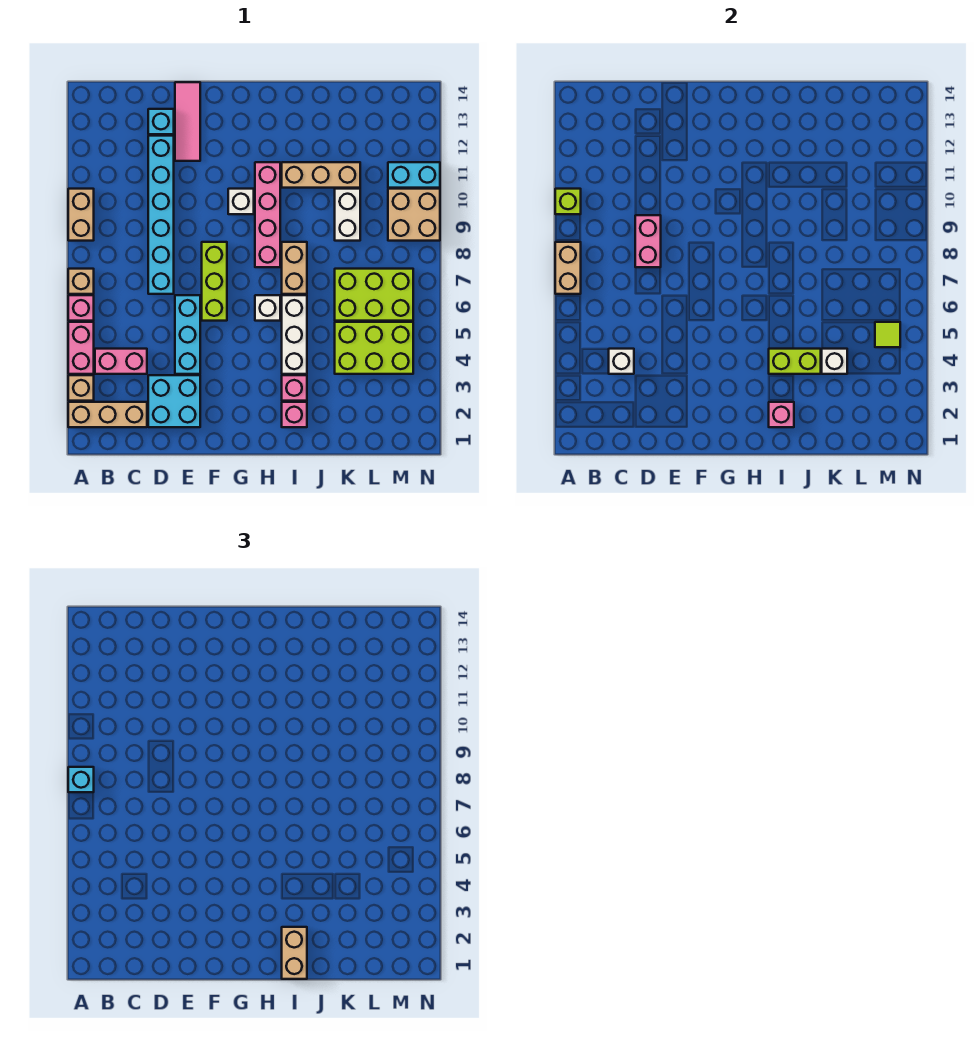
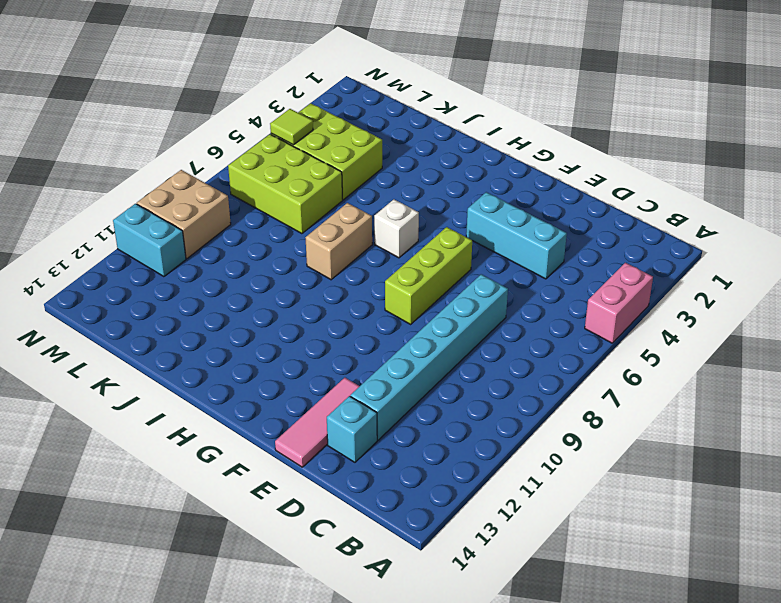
cyan 1x3 brick [466,192,567,279] -> cyan 1x3 brick turned to [175,295,200,374]
none -> tan 1x3 brick [68,402,147,427]
none -> tan 1x1 brick [68,375,94,401]
none -> pink 1x1 brick [68,295,94,321]
none -> tan 1x1 brick [68,269,94,294]

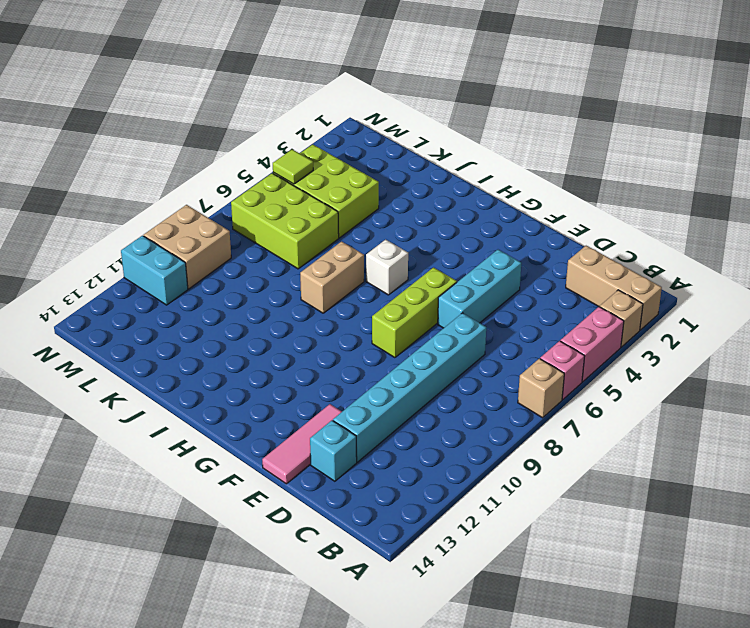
none -> tan 1x2 brick [68,189,94,241]
none -> pink 1x2 brick [95,349,147,374]
none -> cyan 2x2 brick [148,375,200,427]
none -> white 1x1 brick [228,189,254,214]

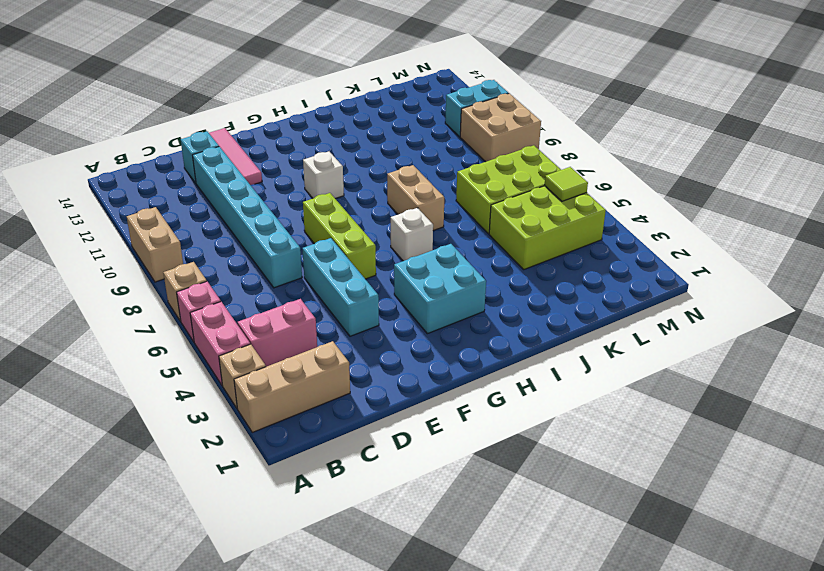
cyan 2x2 brick [394,244,486,334] -> cyan 2x2 brick moved to [148,375,200,427]
none -> pink 1x4 brick [255,162,280,267]
none -> pink 1x1 brick [282,402,307,427]
none -> pink 1x1 brick [282,375,307,401]
none -> white 1x3 brick [282,295,307,374]

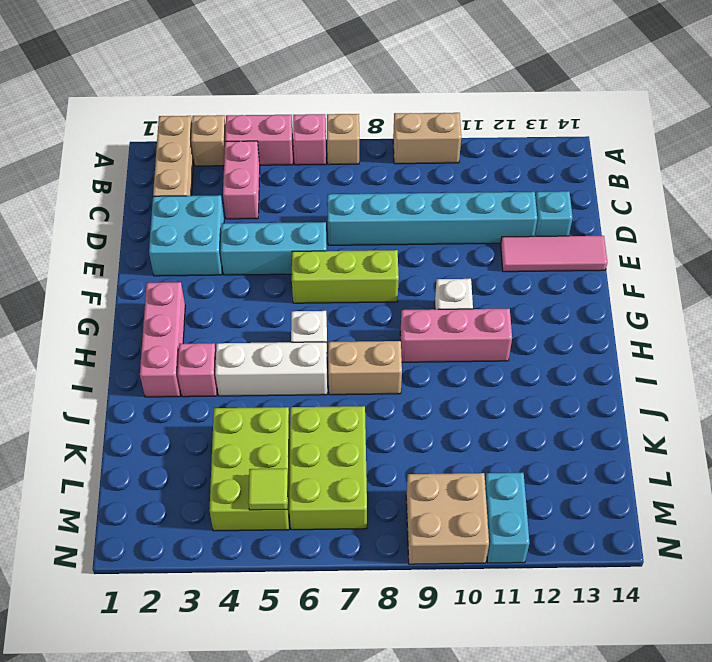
pink 1x3 brick [140,282,185,397] -> pink 1x1 brick [282,402,307,427]
pink 1x3 brick [400,309,512,362] -> pink 1x4 brick [255,162,280,267]
none -> tan 1x3 brick [282,162,360,188]
none -> white 1x2 brick [335,189,360,241]
none -> tan 1x2 brick [555,242,581,294]
none -> lime 1x1 brick [555,189,581,214]

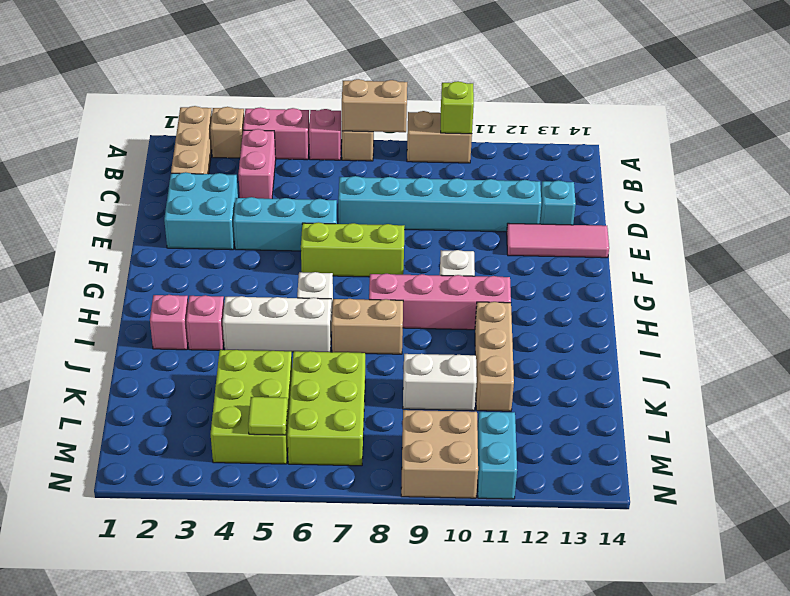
none -> white 1x1 brick [609,349,634,374]
none -> pink 1x2 brick [635,215,661,267]
none -> pink 1x1 brick [769,402,794,427]
none -> lime 1x2 brick [769,349,821,374]

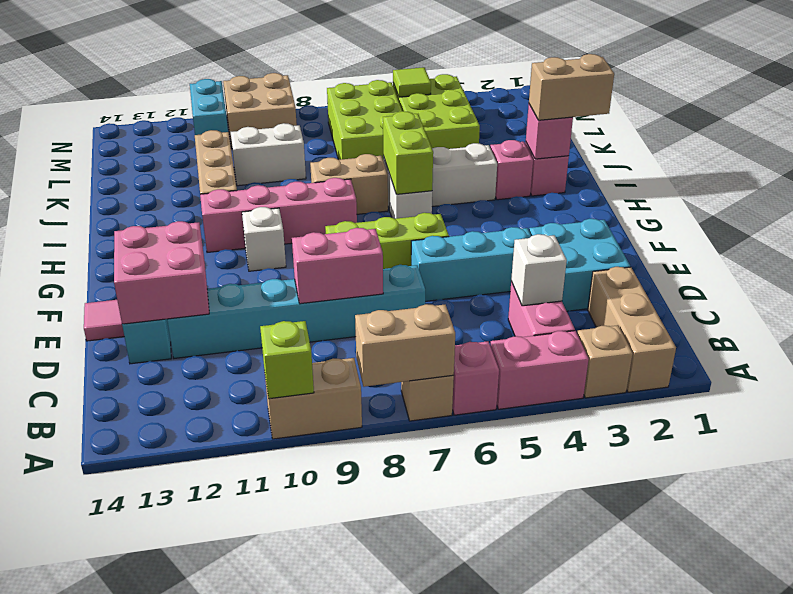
pink 2x2 brick [114,221,209,324] -> none
lime 1x2 brick [383,111,433,194] -> lime 1x2 brick moved to [769,349,821,374]
none -> white 1x1 brick [822,349,847,374]
none -> cyan 1x1 brick [68,767,94,792]

